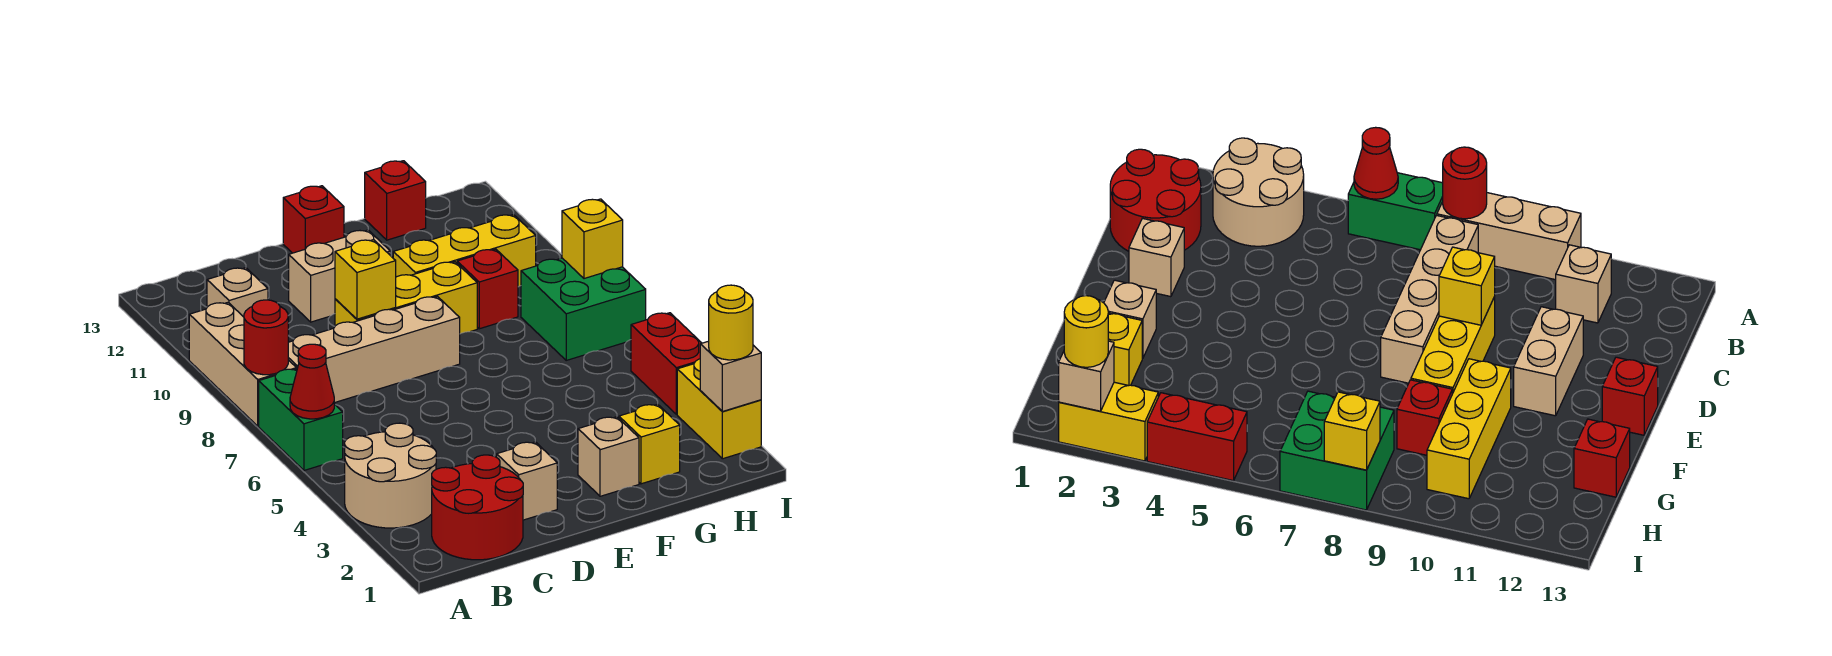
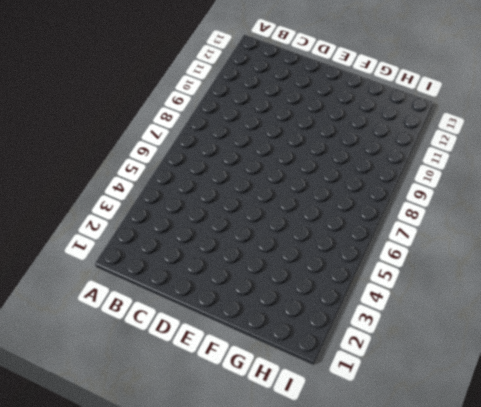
none -> tan 2x2 round brick [345,423,436,528]
none -> green 1x2 brick [259,369,343,470]
none -> tan 1x3 brick [189,303,296,426]

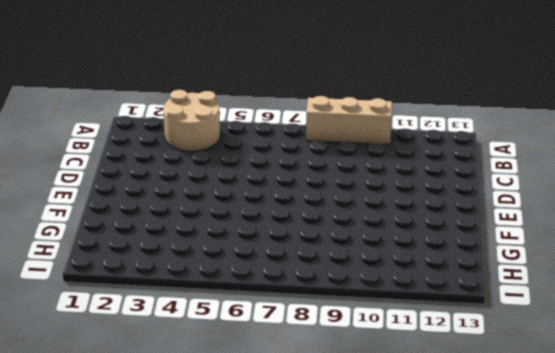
none -> green 1x2 brick [259,369,343,470]
none -> red 2x2 round brick [432,455,523,560]
none -> tan 1x4 brick [288,296,460,403]

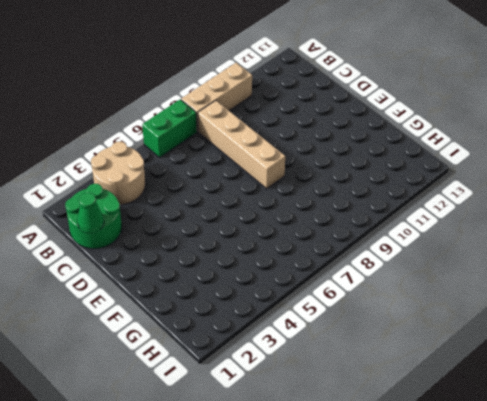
green 2x2 round brick [65,184,122,249] -> red 2x2 round brick [432,455,523,560]
green 1x1 cone [77,193,104,233] -> none
none -> tan 1x1 brick [207,268,268,317]
none -> tan 1x1 brick [497,442,557,520]
none -> yellow 1x3 brick [335,262,477,334]

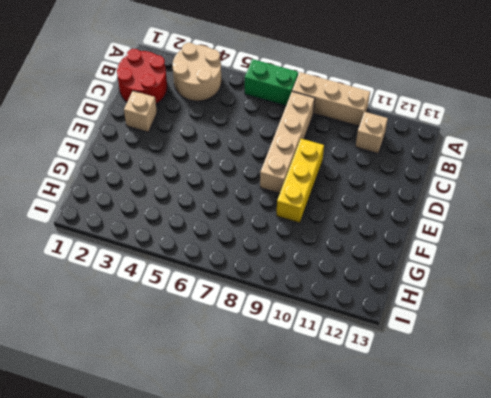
none -> tan 1x2 brick [289,230,390,322]
none -> red 1x1 brick [283,186,344,253]
none -> tan 1x1 brick [578,417,639,496]

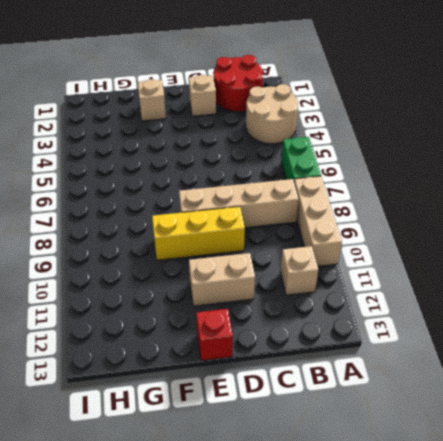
none -> yellow 1x3 brick [393,214,536,287]
none -> yellow 1x1 brick [619,404,680,484]
none -> red 1x1 brick [457,249,518,329]

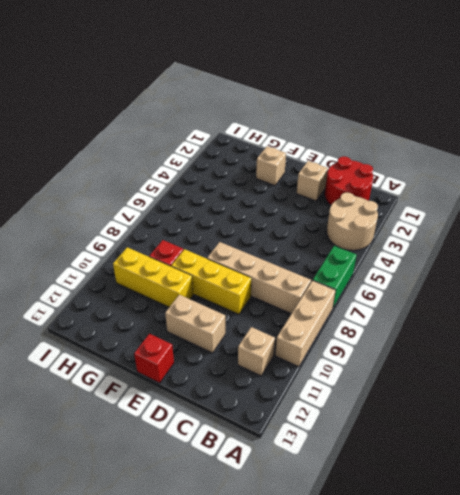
none -> yellow 1x1 brick [619,404,680,484]
none -> red 1x1 brick [365,161,426,240]
none -> green 2x2 brick [521,258,646,360]

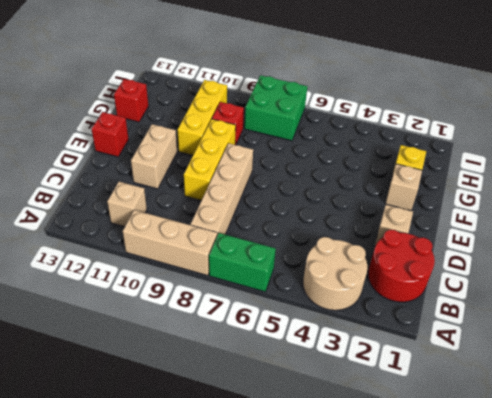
none -> yellow 1x2 brick [677,359,761,459]
none -> red 1x2 brick [631,313,701,414]
none -> red 1x1 cone [290,344,334,419]

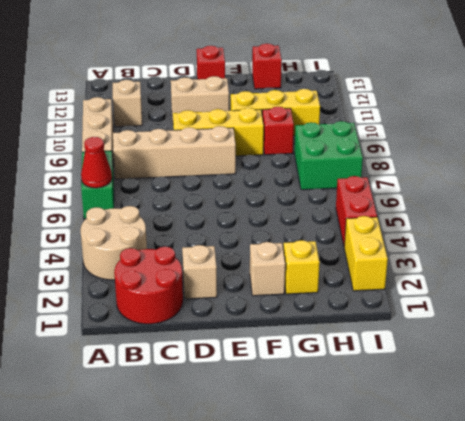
none -> red 1x1 round brick [244,300,288,375]
none -> yellow 1x1 brick [335,240,396,319]
none -> tan 1x1 brick [700,341,761,412]

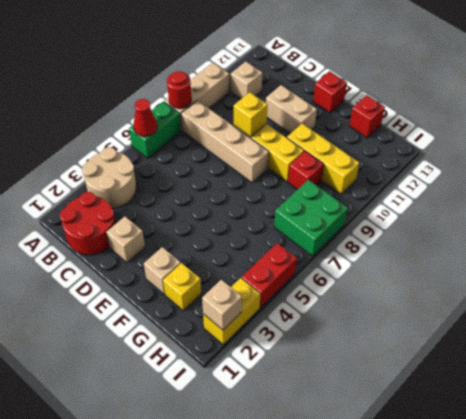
none -> yellow 1x1 brick [562,199,623,279]
none -> yellow 1x1 round brick [709,285,753,360]

